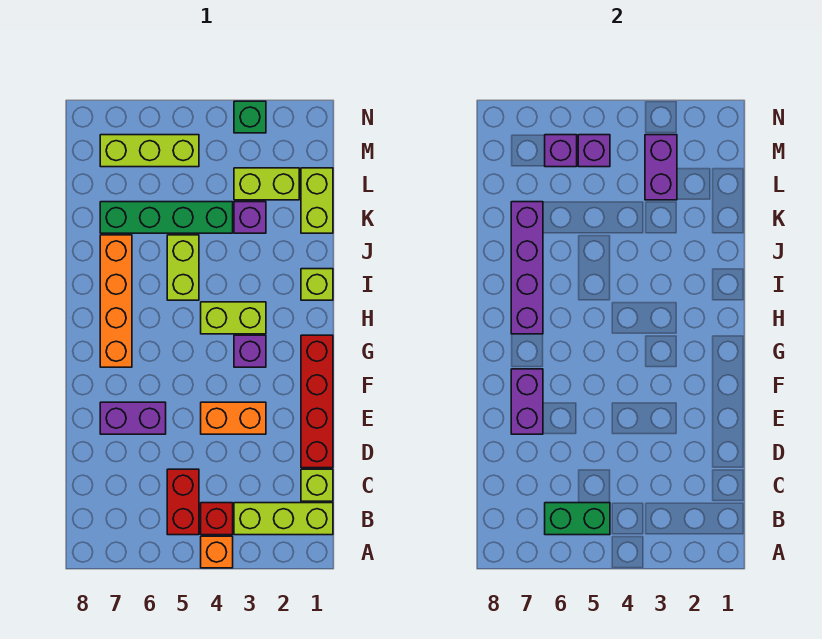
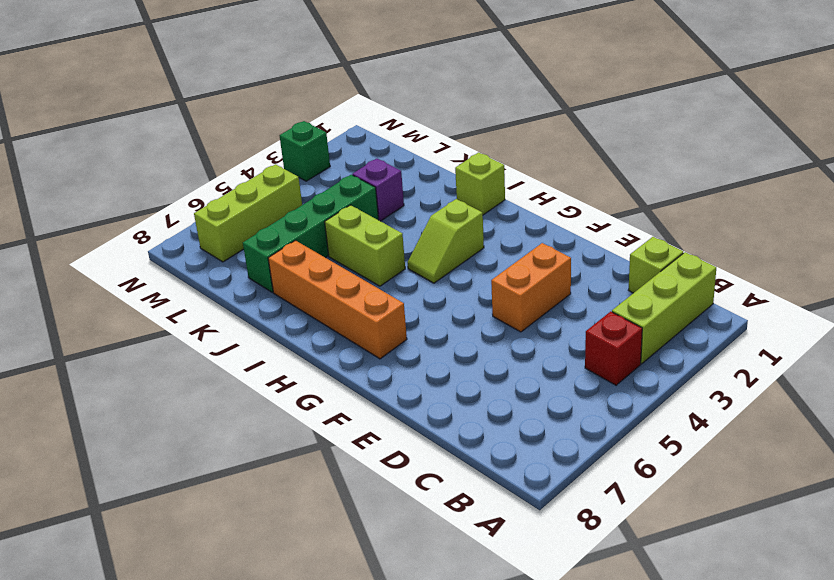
lime 1x2 slope [407,199,484,283] -> lime 1x2 brick [201,302,266,334]
none -> orange 1x1 brick [201,536,233,568]
none -> red 1x2 brick [167,469,199,535]
none -> red 1x4 brick [301,335,333,468]

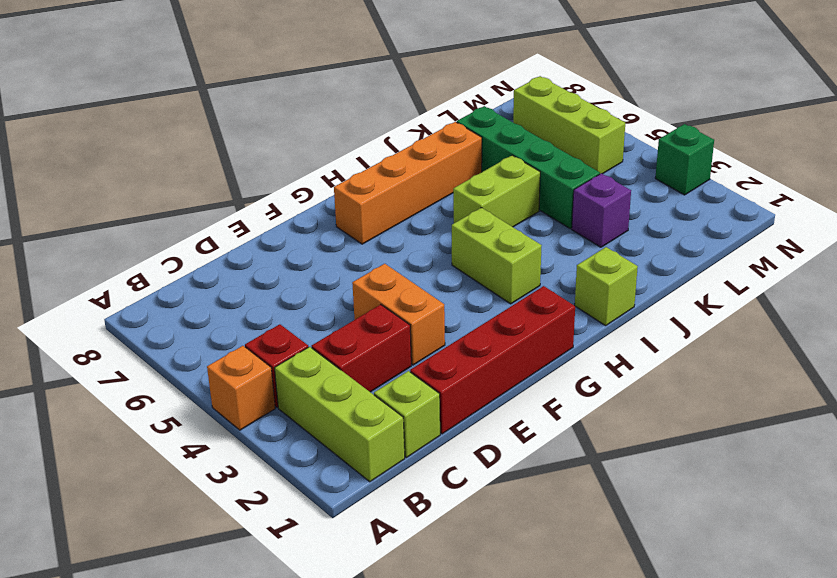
red 1x2 brick [312,304,411,392] -> red 1x2 brick moved to [167,469,199,535]
none -> purple 1x2 brick [100,402,166,434]
none -> purple 1x1 brick [234,335,266,367]
none -> lime 1x2 brick [301,168,333,233]

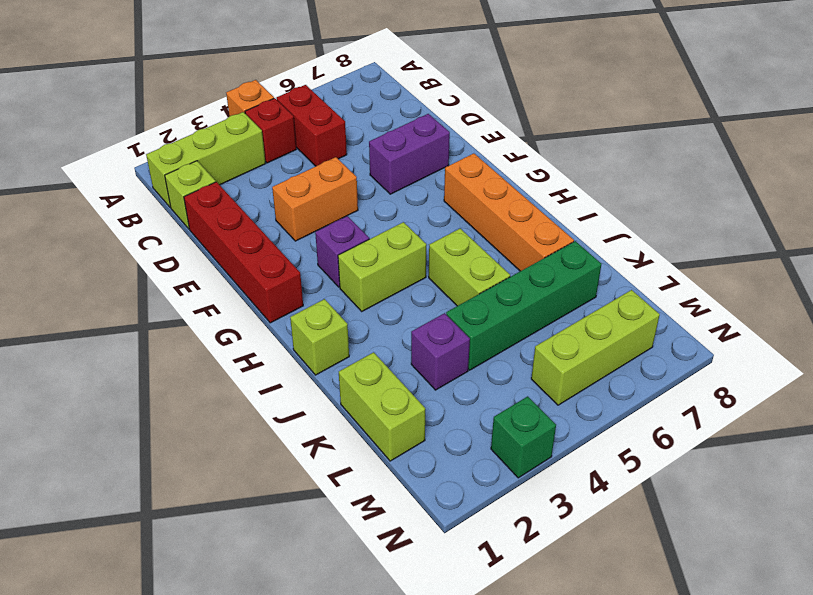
none -> lime 1x2 brick [234,168,299,200]
none -> green 1x2 brick [545,503,610,535]
none -> purple 1x2 brick [511,369,543,434]

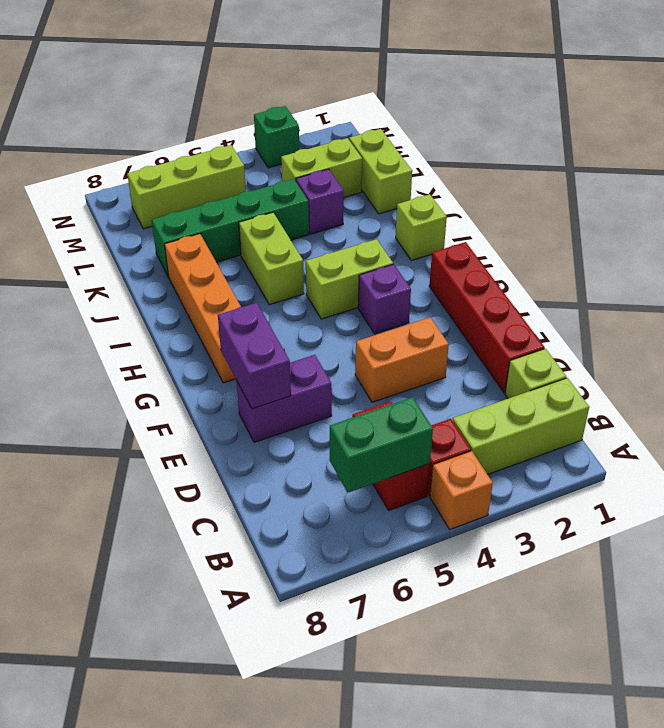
none -> purple 1x4 brick [511,202,543,334]
none -> purple 1x2 brick [645,135,677,200]
none -> purple 1x1 brick [578,135,610,167]

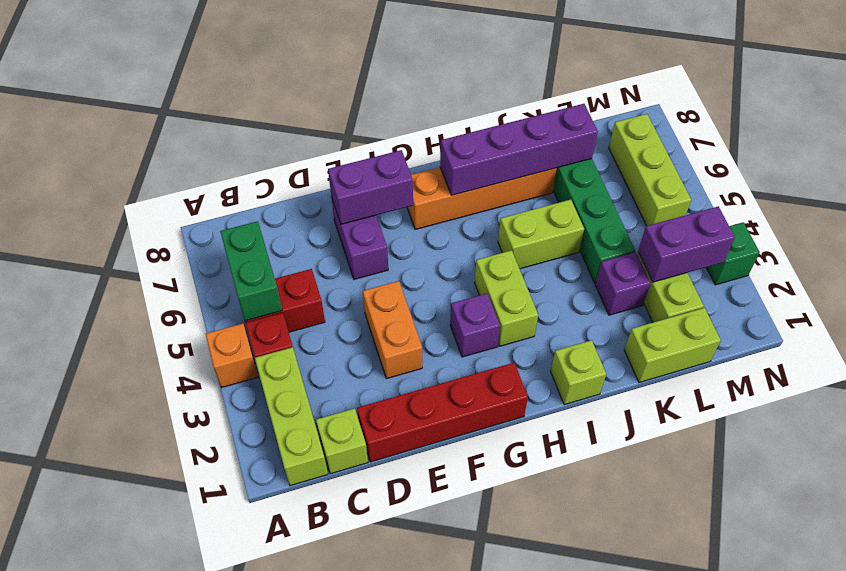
none -> purple 1x1 brick [578,135,610,167]
none -> purple 1x1 brick [545,135,577,167]

